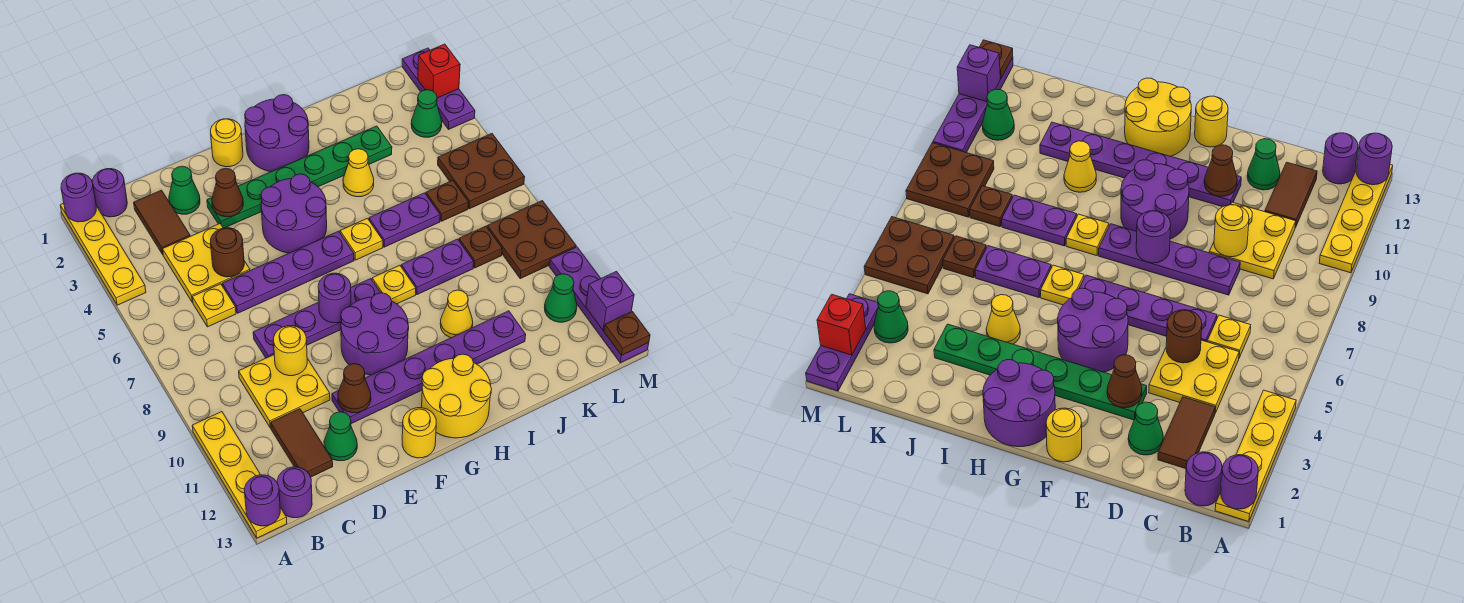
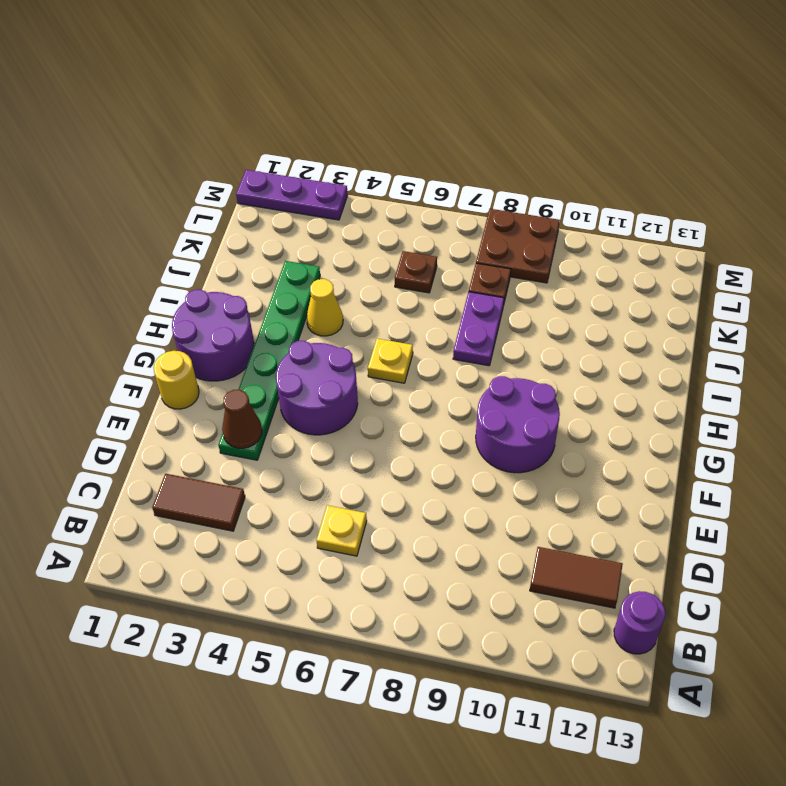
none -> yellow 1x4 plate [60,203,146,305]
none -> yellow 1x4 plate [192,412,287,538]
none -> purple 1x1 round brick [93,169,127,217]
none -> yellow 2x2 plate [163,224,250,303]

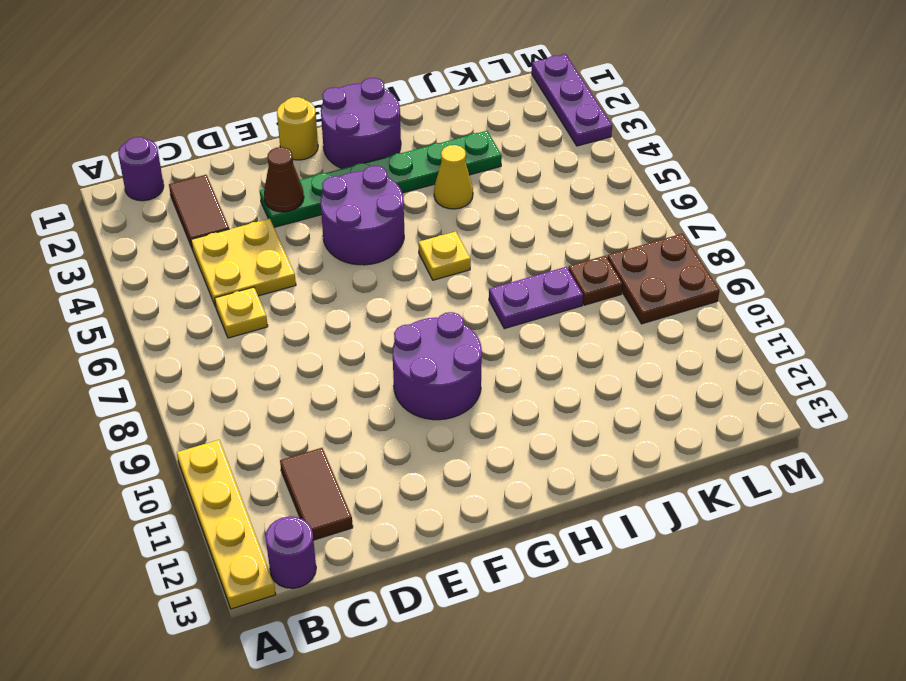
none -> yellow 1x4 plate [60,203,146,305]
none -> yellow 2x2 plate [239,355,330,428]
none -> green 1x1 cone [169,166,200,214]
none -> purple 1x4 plate [222,231,354,313]

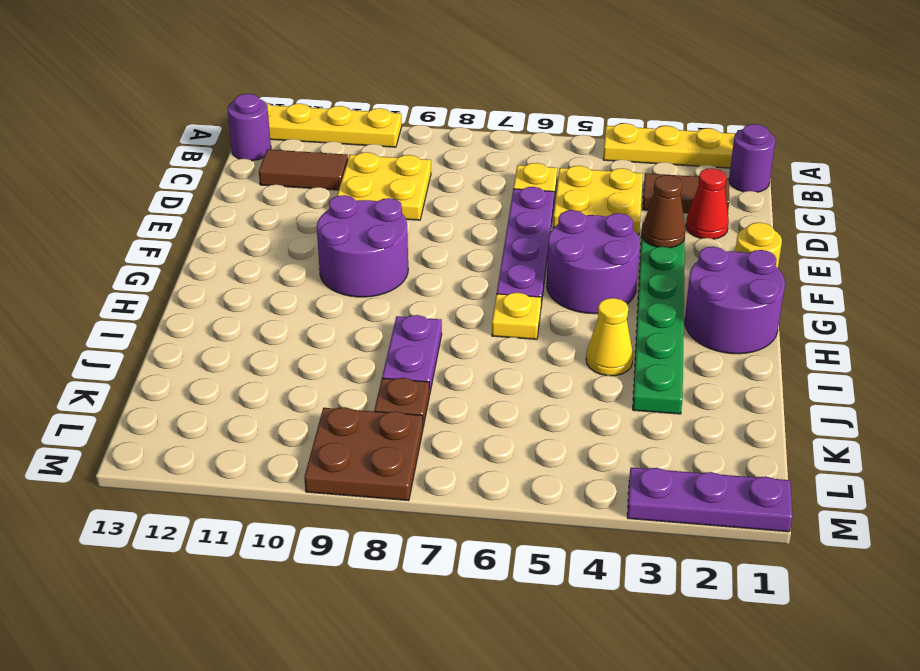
red 1x1 cone [686,168,729,239] -> green 1x1 cone [169,166,200,214]
none -> purple 1x4 plate [253,279,380,358]
none -> green 1x1 cone [324,412,357,461]
none -> purple 1x6 plate [332,311,526,424]
none -> yellow 1x1 round brick [402,408,436,458]

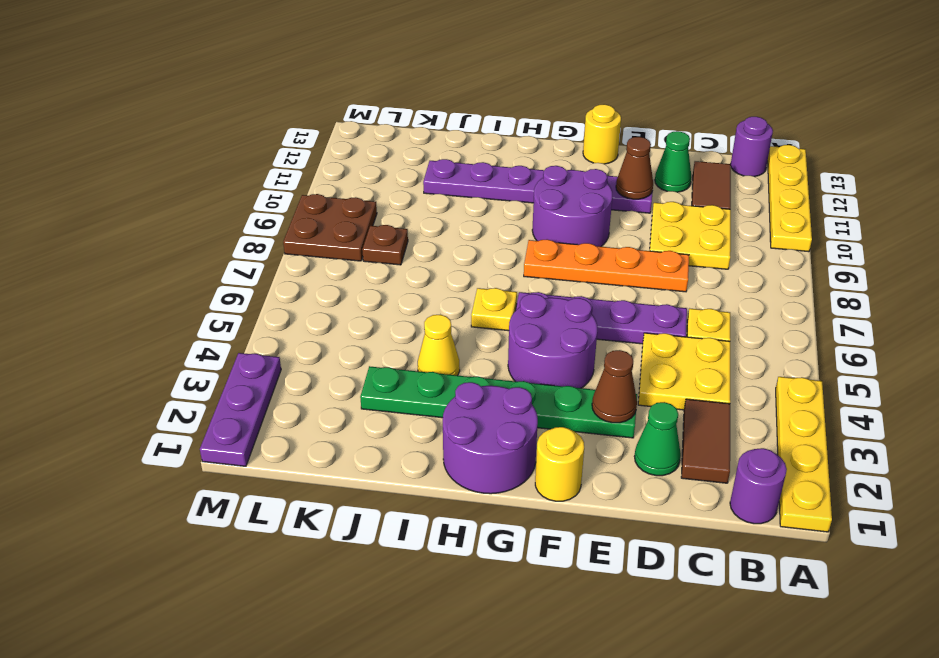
orange 1x4 plate [524,239,689,292] -> purple 1x4 plate [253,279,380,358]
none -> yellow 2x2 round brick [422,354,492,438]
none -> yellow 1x1 plate [372,265,416,304]
none -> purple 1x2 plate [369,193,440,247]
none -> purple 1x2 plate [401,239,474,295]

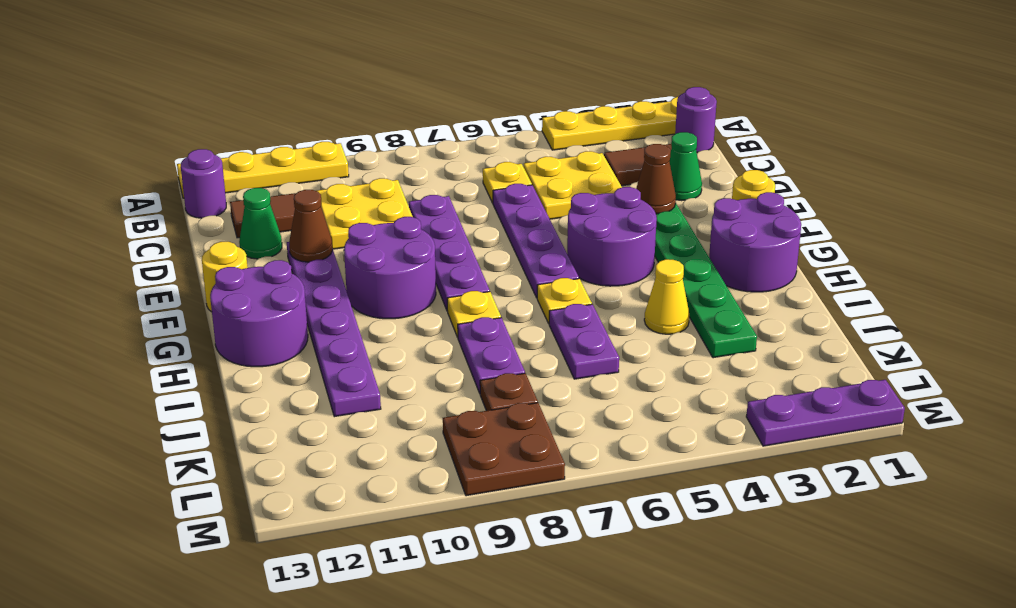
purple 2x2 round brick [210,260,308,367] -> yellow 2x2 round brick [422,354,492,438]
none -> yellow 1x1 cone [440,290,473,338]
none -> brown 1x1 plate [426,180,469,221]
none -> green 1x1 cone [411,90,442,137]
none -> brown 2x2 plate [438,134,525,209]

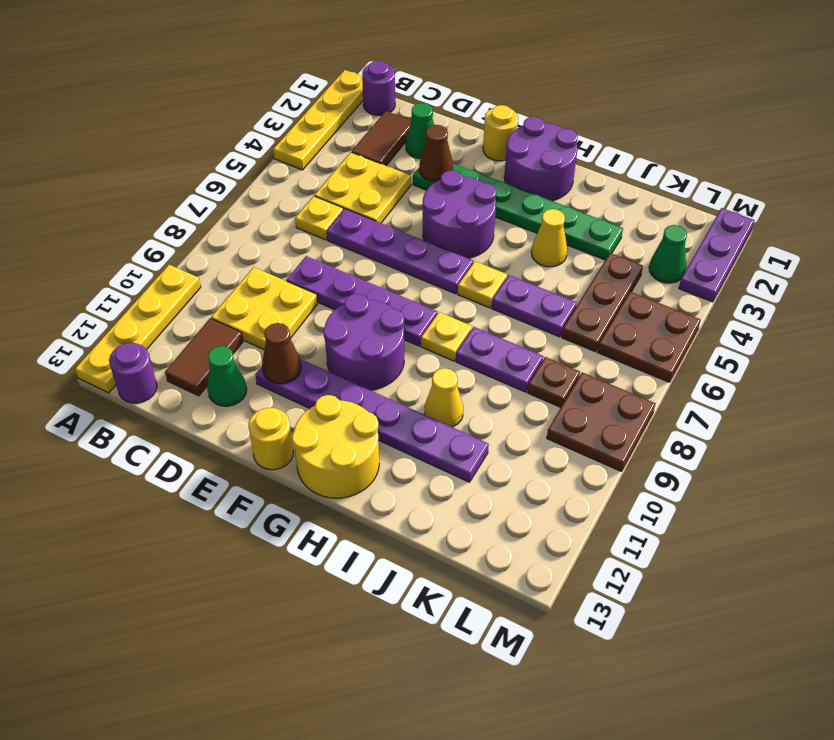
brown 1x3 plate [562,253,643,352] -> brown 1x1 plate [426,180,469,221]
none -> green 1x1 cone [544,274,577,322]
none -> purple 1x4 plate [549,247,649,363]
none -> purple 1x1 round brick [61,173,96,222]
none -> purple 1x1 round brick [245,475,280,526]

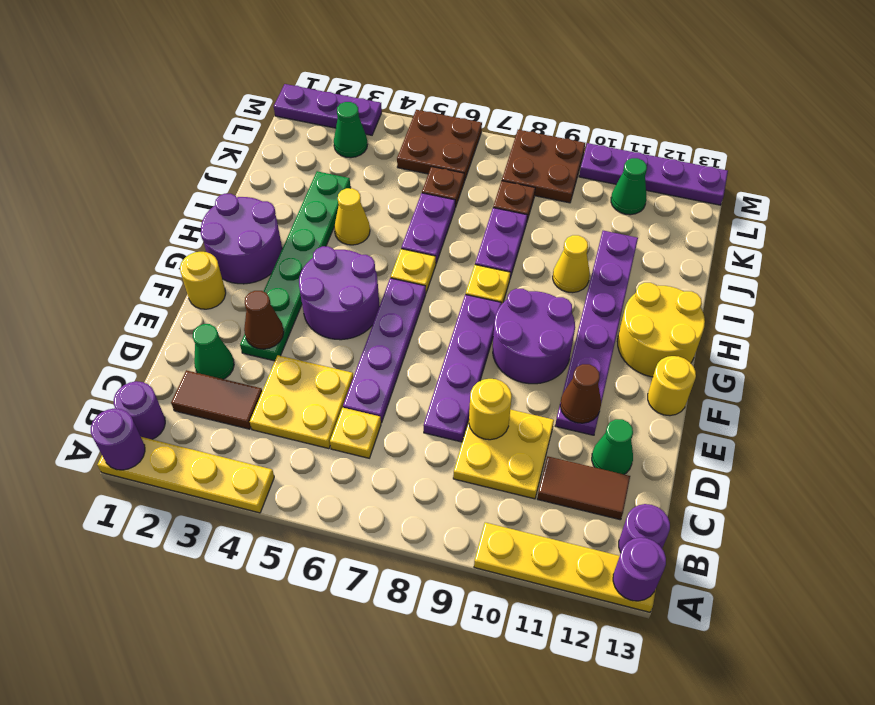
none -> brown 1x1 round brick [211,228,244,277]
none -> purple 1x1 round brick [318,273,351,323]
none -> red 1x1 brick [418,44,460,98]
none -> purple 1x1 brick [586,271,634,330]

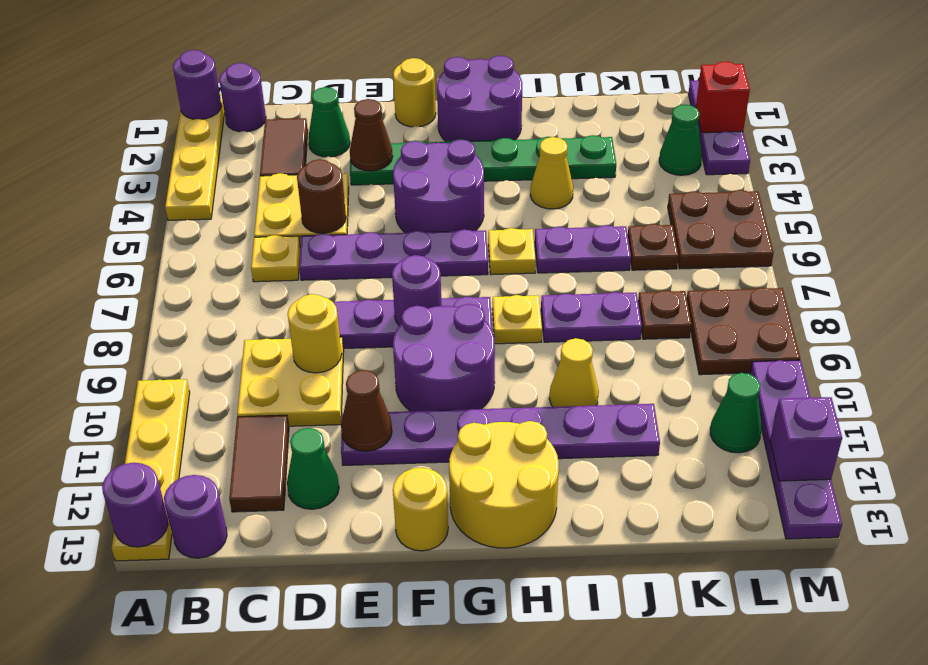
none -> brown 1x1 plate [604,312,650,356]

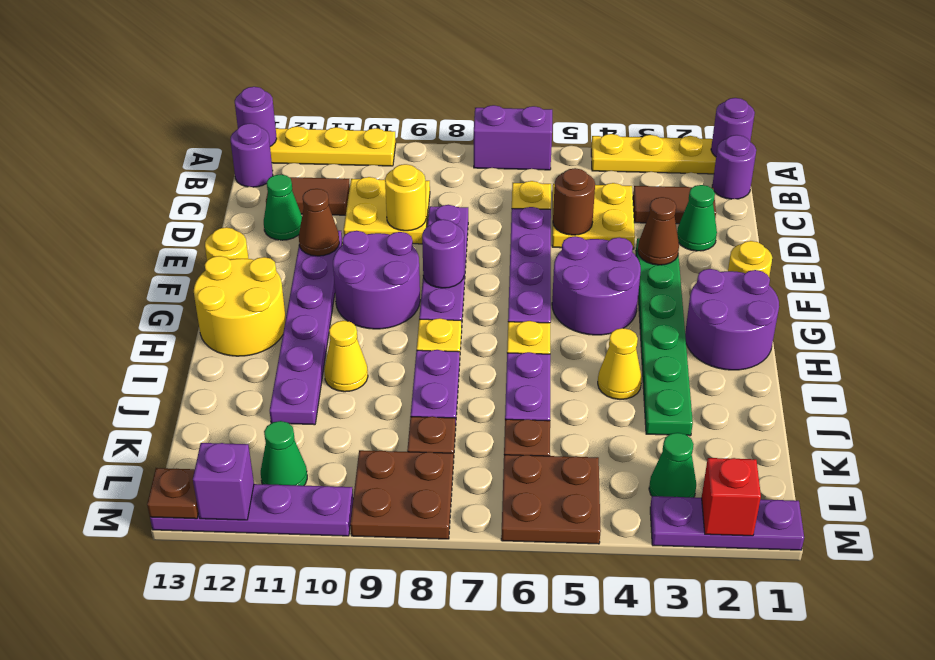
purple 1x2 brick [474,105,552,170] -> none

